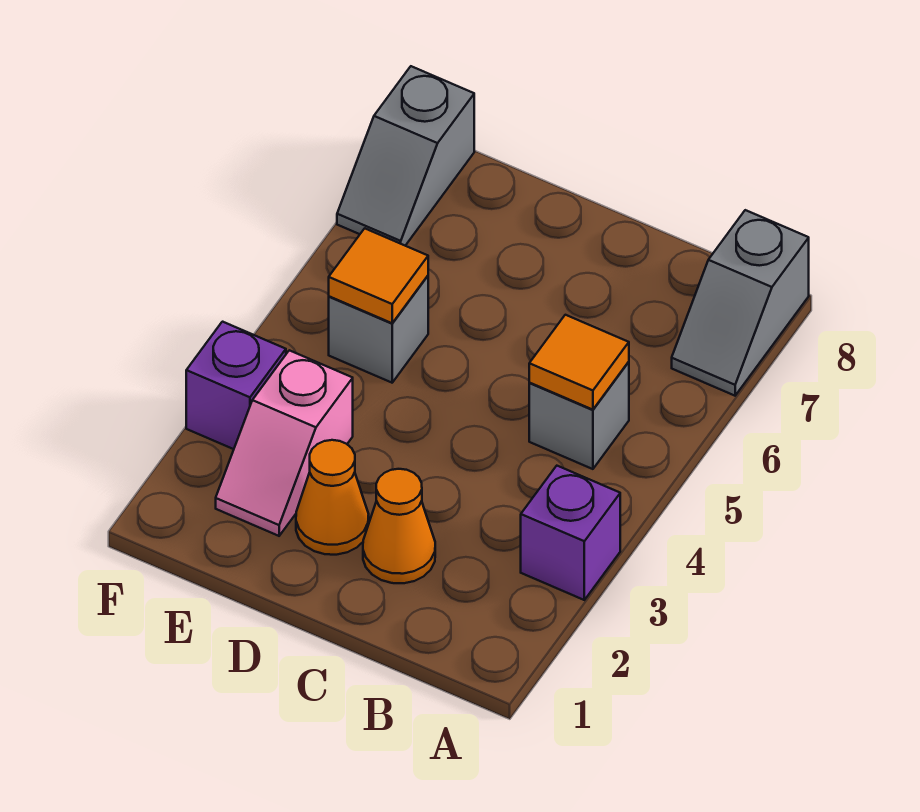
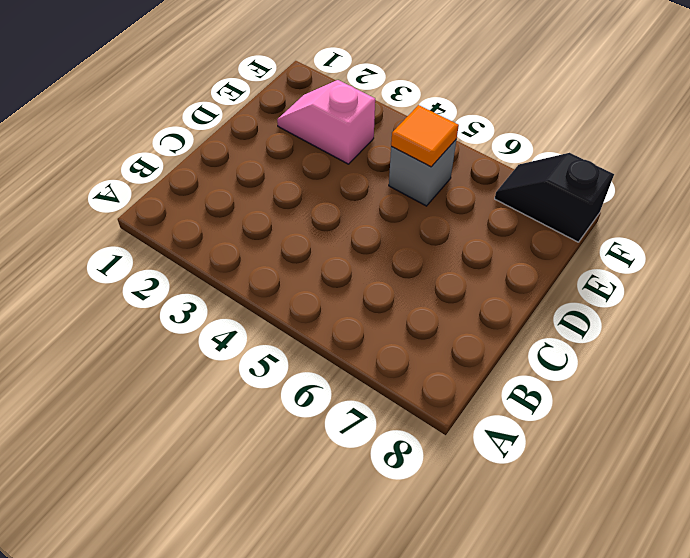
black 1x2 slope [495,153,614,242] -> grey 1x2 slope [337,66,474,246]
none -> purple 1x1 brick [521,466,620,600]
none -> grey 1x2 slope [672,210,809,396]

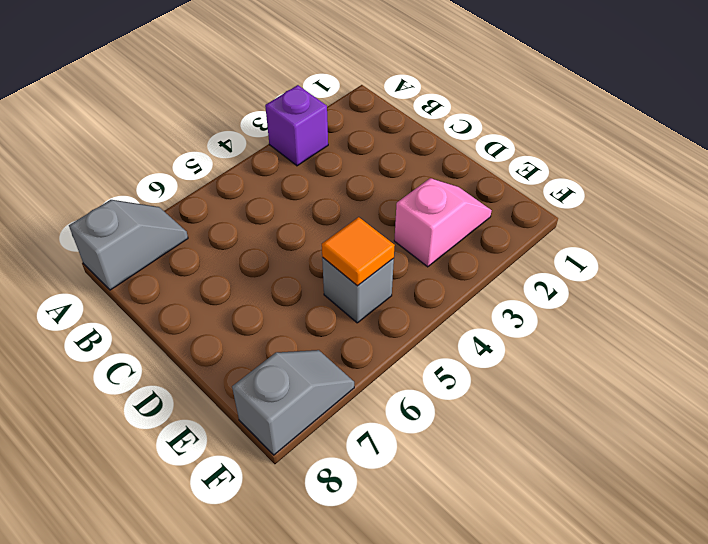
none -> grey 1x1 brick [529,362,629,469]
none -> orange 1x1 cone [363,469,435,583]

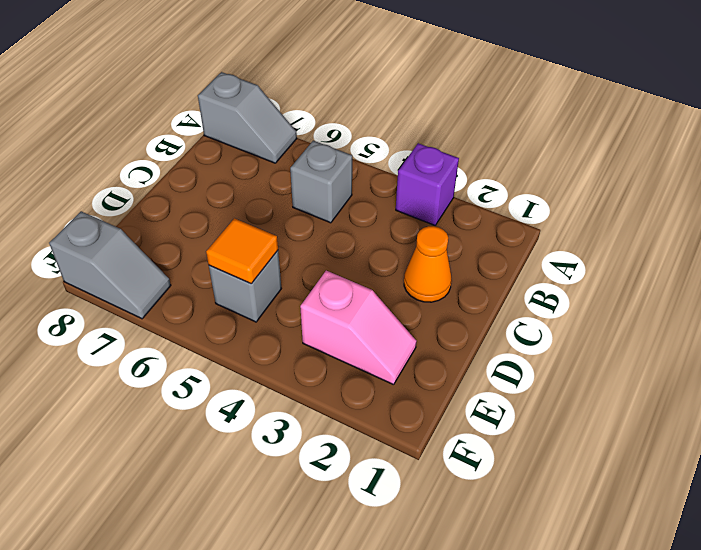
none -> orange 1x1 cone [296,440,369,555]
none -> purple 1x1 brick [186,322,286,449]

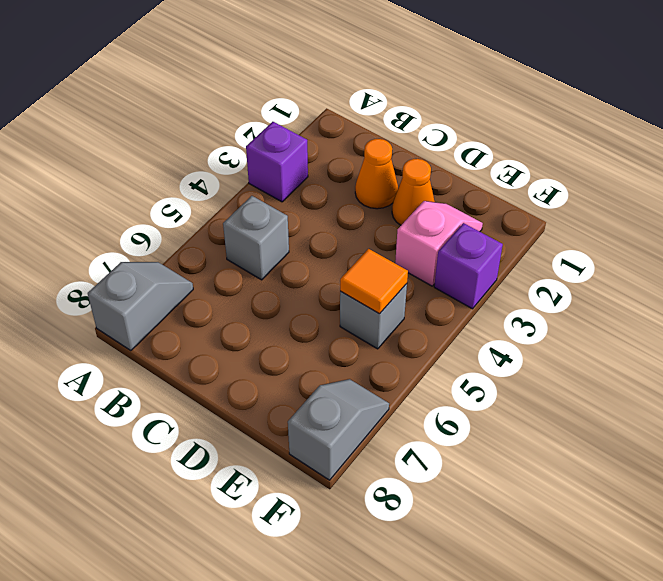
none -> orange 1x1 tile [529,315,629,410]

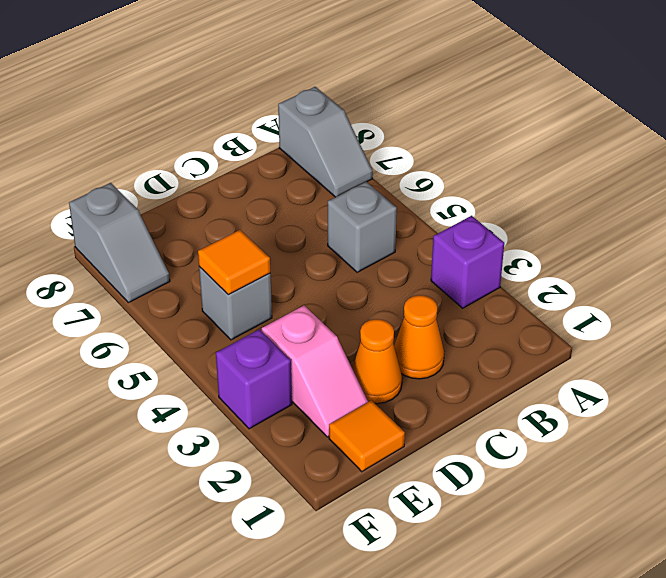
orange 1x1 tile [329,400,405,472] -> orange 1x1 tile moved to [529,315,629,410]

